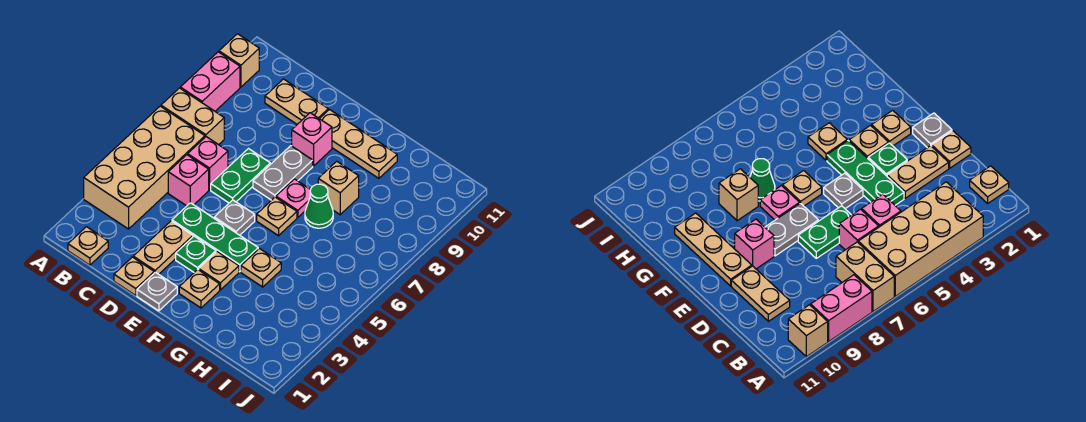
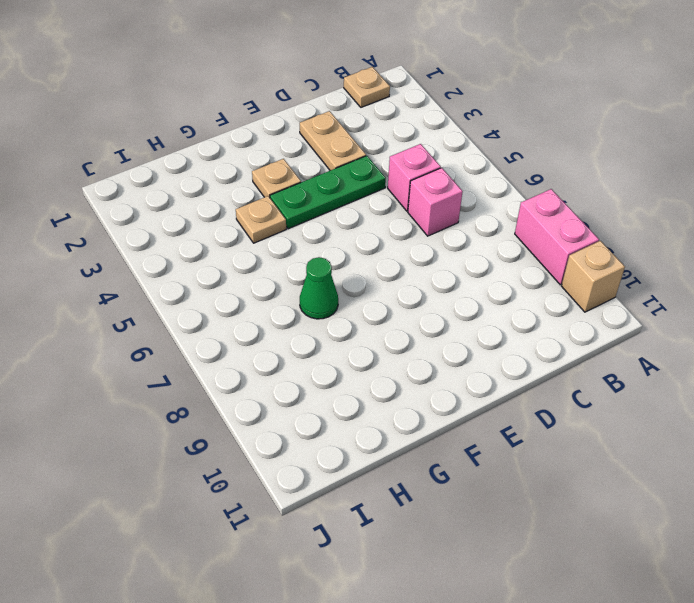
none -> tan 2x4 brick [84,106,205,229]
none -> tan 1x2 brick [161,88,224,145]
none -> tan 1x2 plate [265,79,328,124]

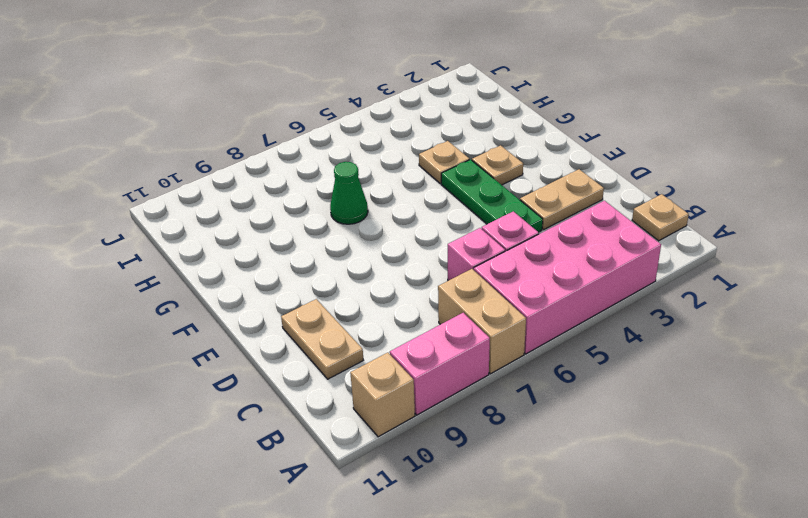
pink 2x4 brick [474,201,661,354] -> tan 2x4 brick [84,106,205,229]
none -> tan 1x1 plate [114,257,154,296]
none -> green 1x2 plate [211,149,270,203]
none -> grey 1x1 plate [137,272,177,311]

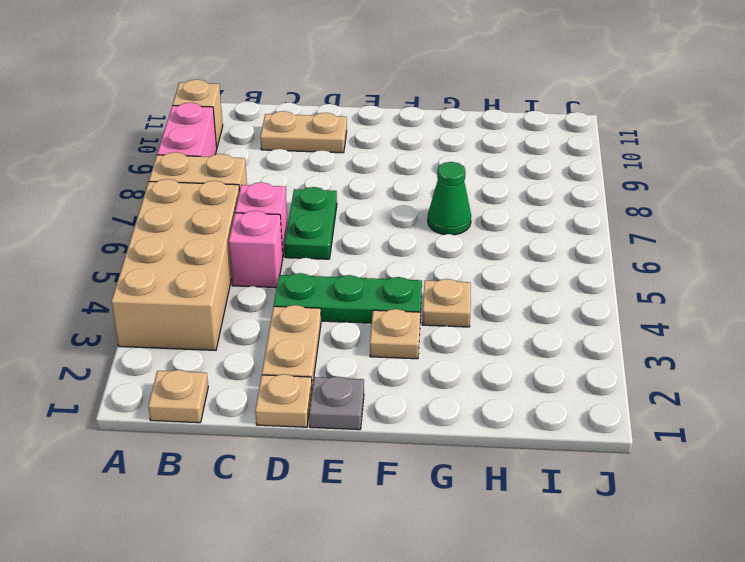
none -> green 1x1 plate [176,236,216,272]
none -> grey 1x1 plate [214,200,255,235]
none -> grey 1x2 plate [253,146,313,200]

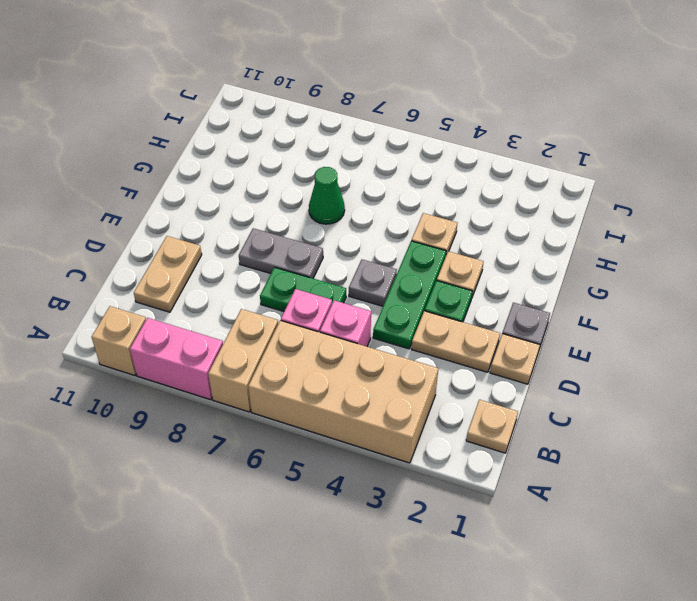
none -> pink 1x1 brick [292,113,332,166]
none -> tan 1x3 plate [320,110,397,178]
none -> tan 1x1 plate [179,270,220,308]

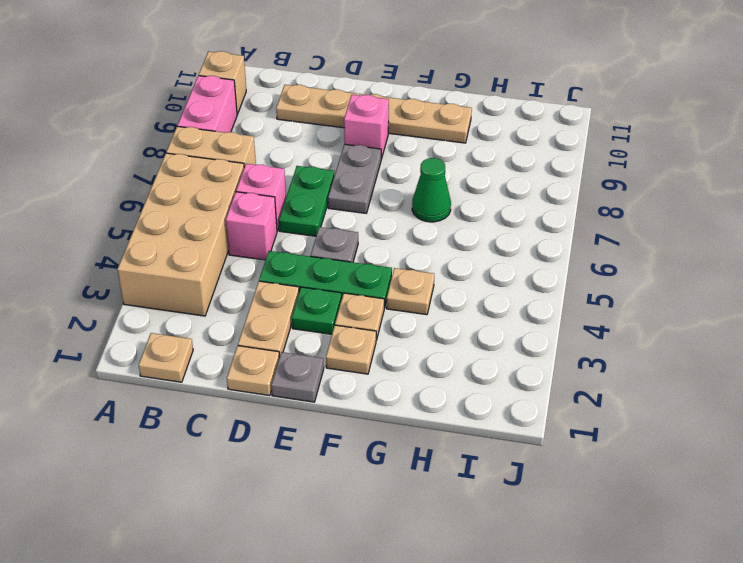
none -> tan 1x1 plate [257,197,297,236]
none -> pink 1x1 plate [276,179,310,218]
none -> tan 1x1 brick [318,161,359,215]

